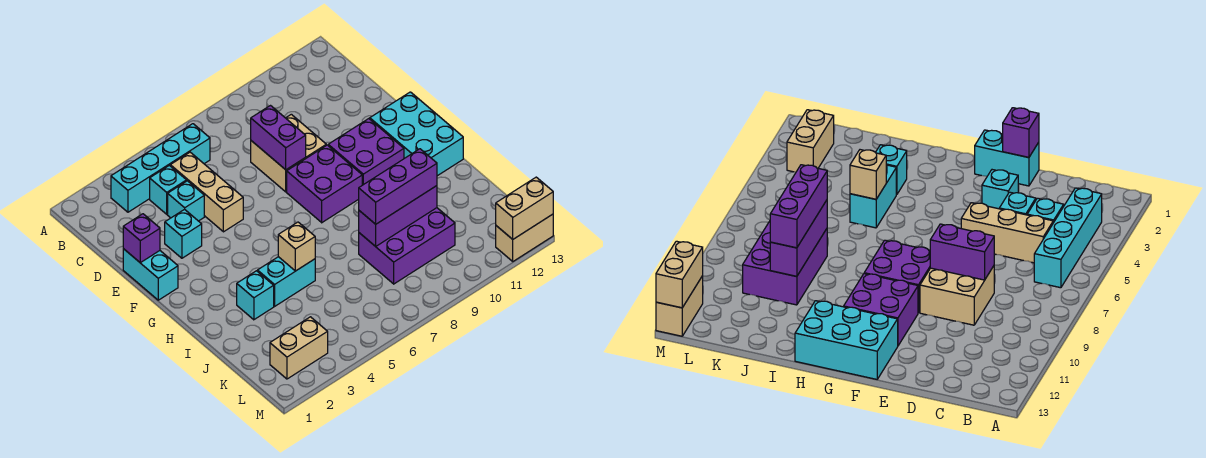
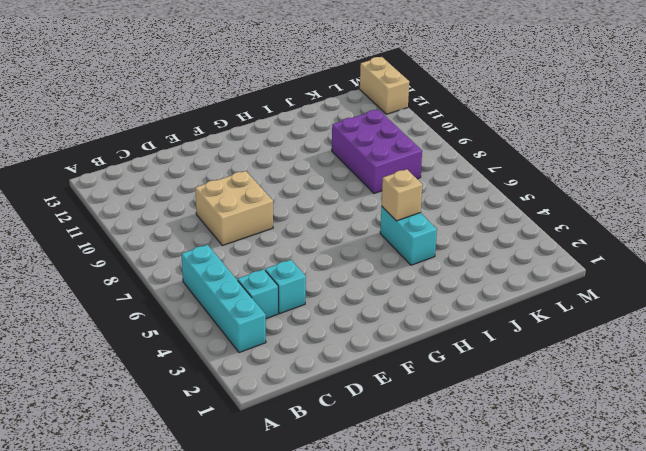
none -> tan 1x3 brick [170,152,243,232]
none -> cyan 1x2 brick [123,249,178,300]
none -> cyan 1x1 brick [165,209,202,258]

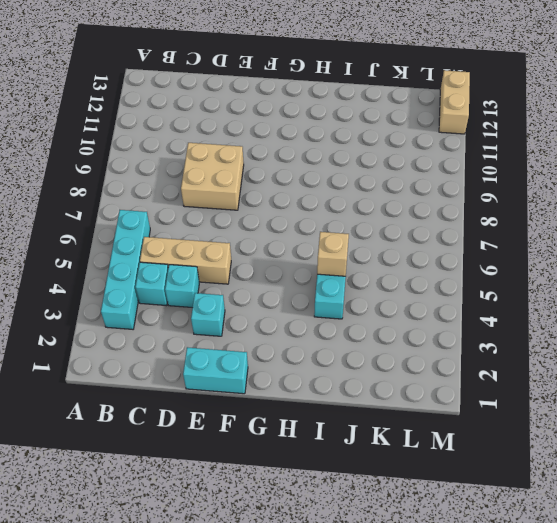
none -> purple 2x2 brick [287,145,362,223]
none -> purple 2x2 brick [328,119,404,185]
none -> cyan 2x3 brick [370,92,463,176]

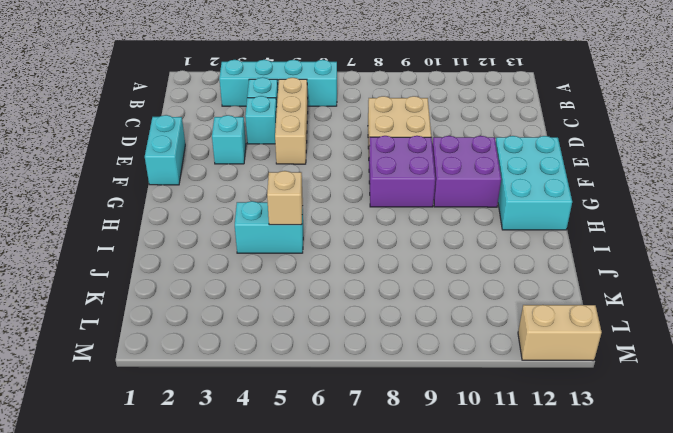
none -> cyan 1x1 brick [237,271,274,320]
none -> purple 2x3 brick [359,208,455,284]
none -> tan 1x2 brick [270,317,328,379]

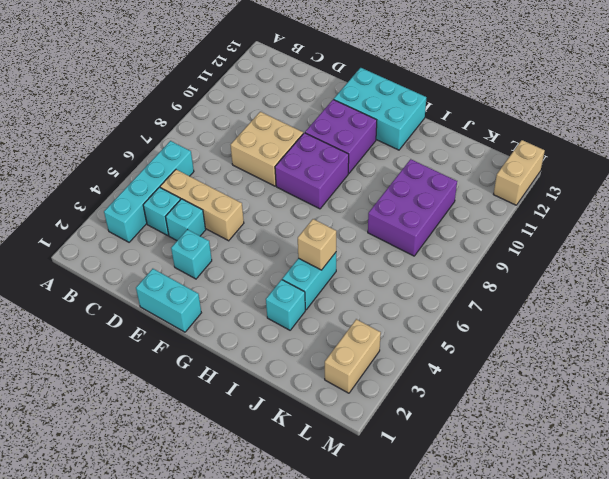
none -> purple 1x2 brick [251,106,306,170]
none -> purple 1x1 brick [123,214,160,263]
none -> purple 1x3 brick [359,186,437,246]

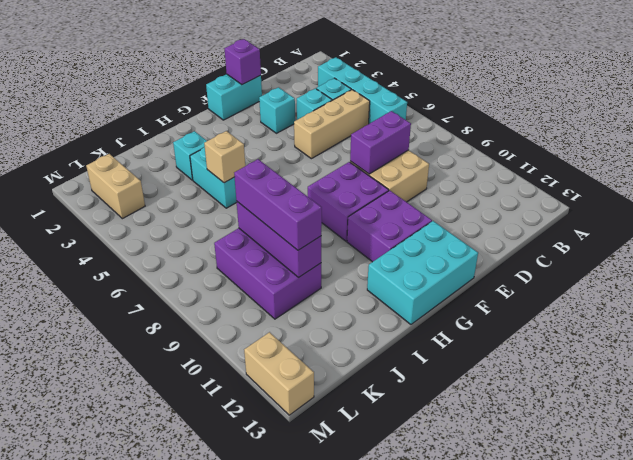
none -> tan 1x2 brick [496,177,553,239]

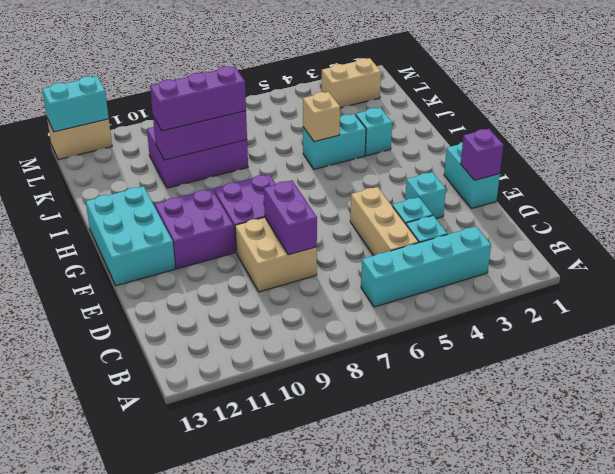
cyan 1x2 brick [42,76,109,132] -> tan 1x2 brick [496,177,553,239]

